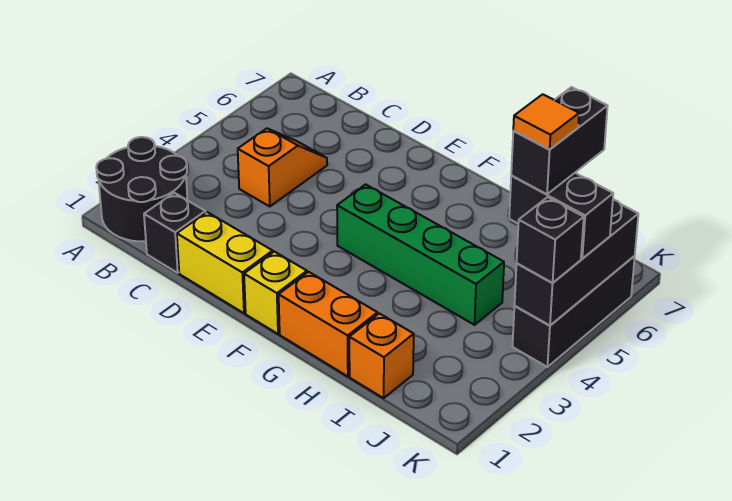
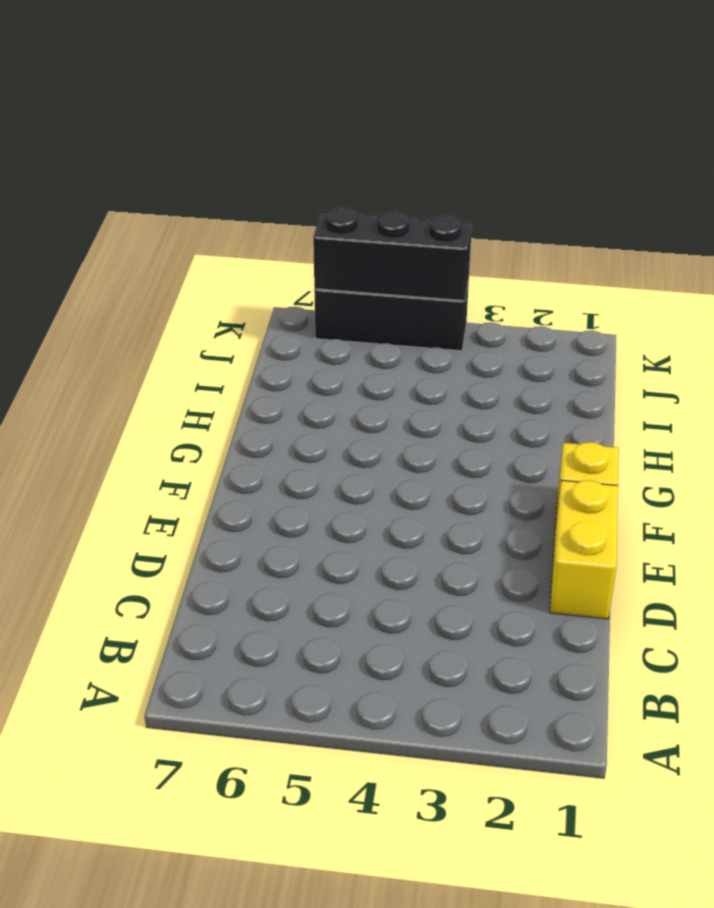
none -> black 2x2 round brick [96,137,187,242]
none -> black 1x1 brick [144,193,206,273]
none -> orange 1x2 slope [238,129,327,206]

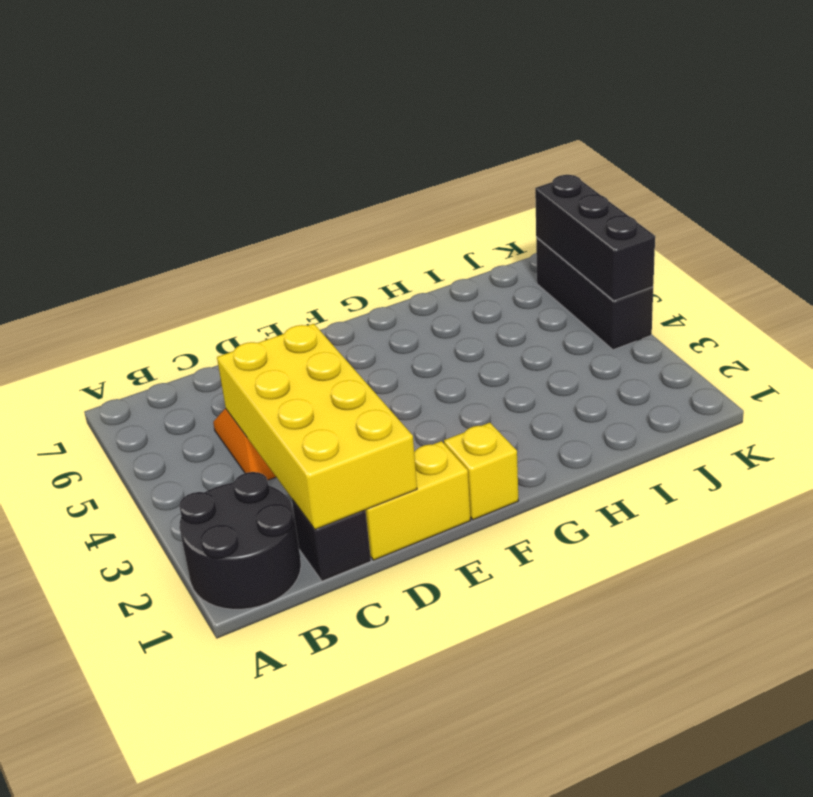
yellow 2x4 brick [217,324,417,529] -> none
none -> green 1x4 brick [337,184,504,325]
none -> orange 1x2 brick [279,272,378,376]
none -> orange 1x1 brick [349,313,414,398]

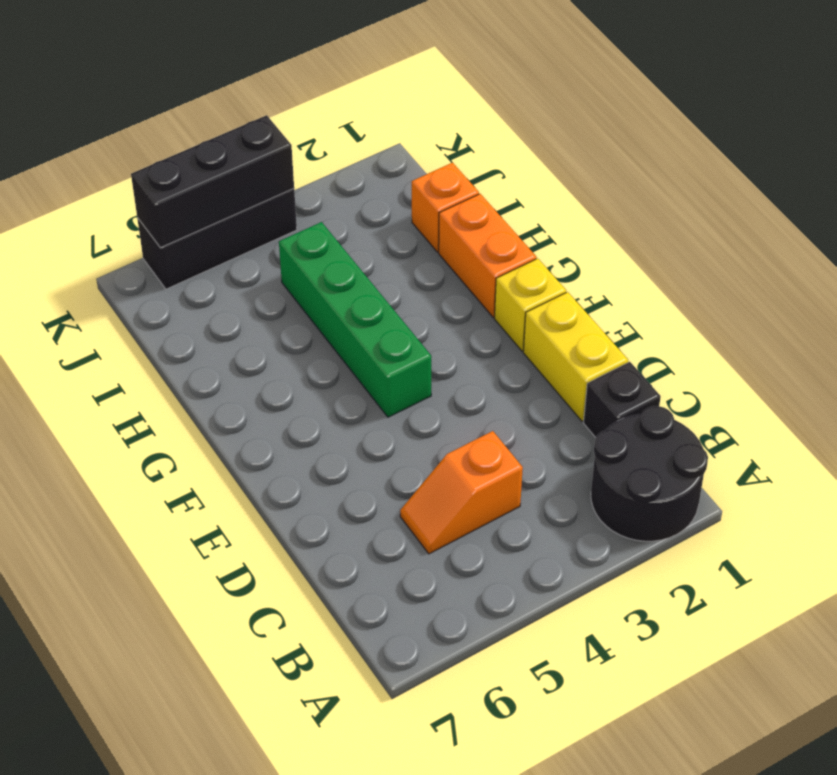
none -> black 1x2 brick [509,173,613,259]
none -> black 1x1 brick [517,197,584,283]
none -> black 1x2 brick [511,87,608,194]

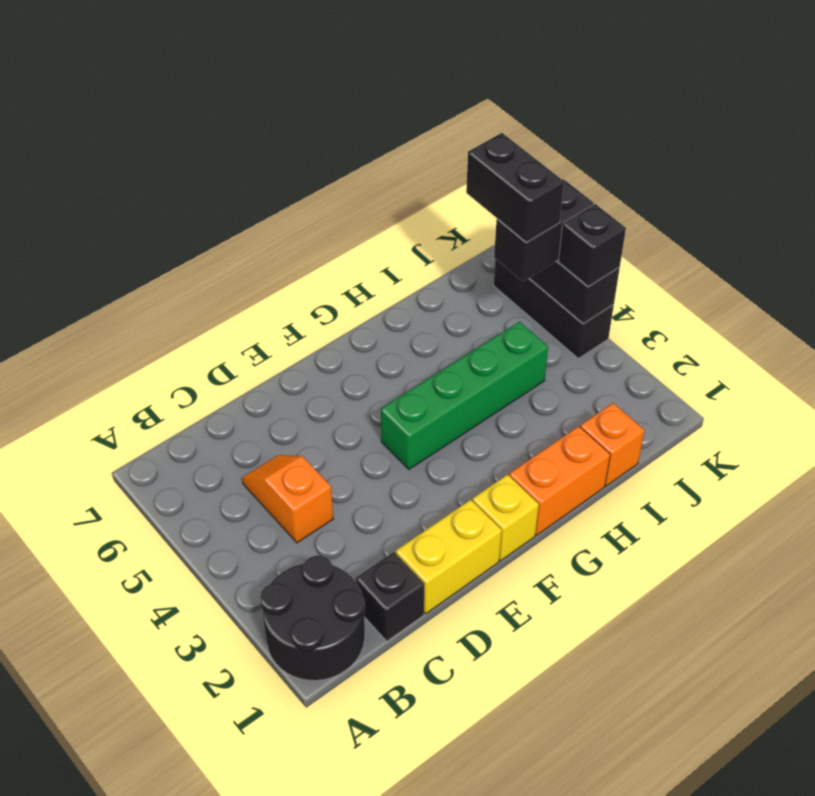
none -> orange 1x1 tile [513,94,579,149]

